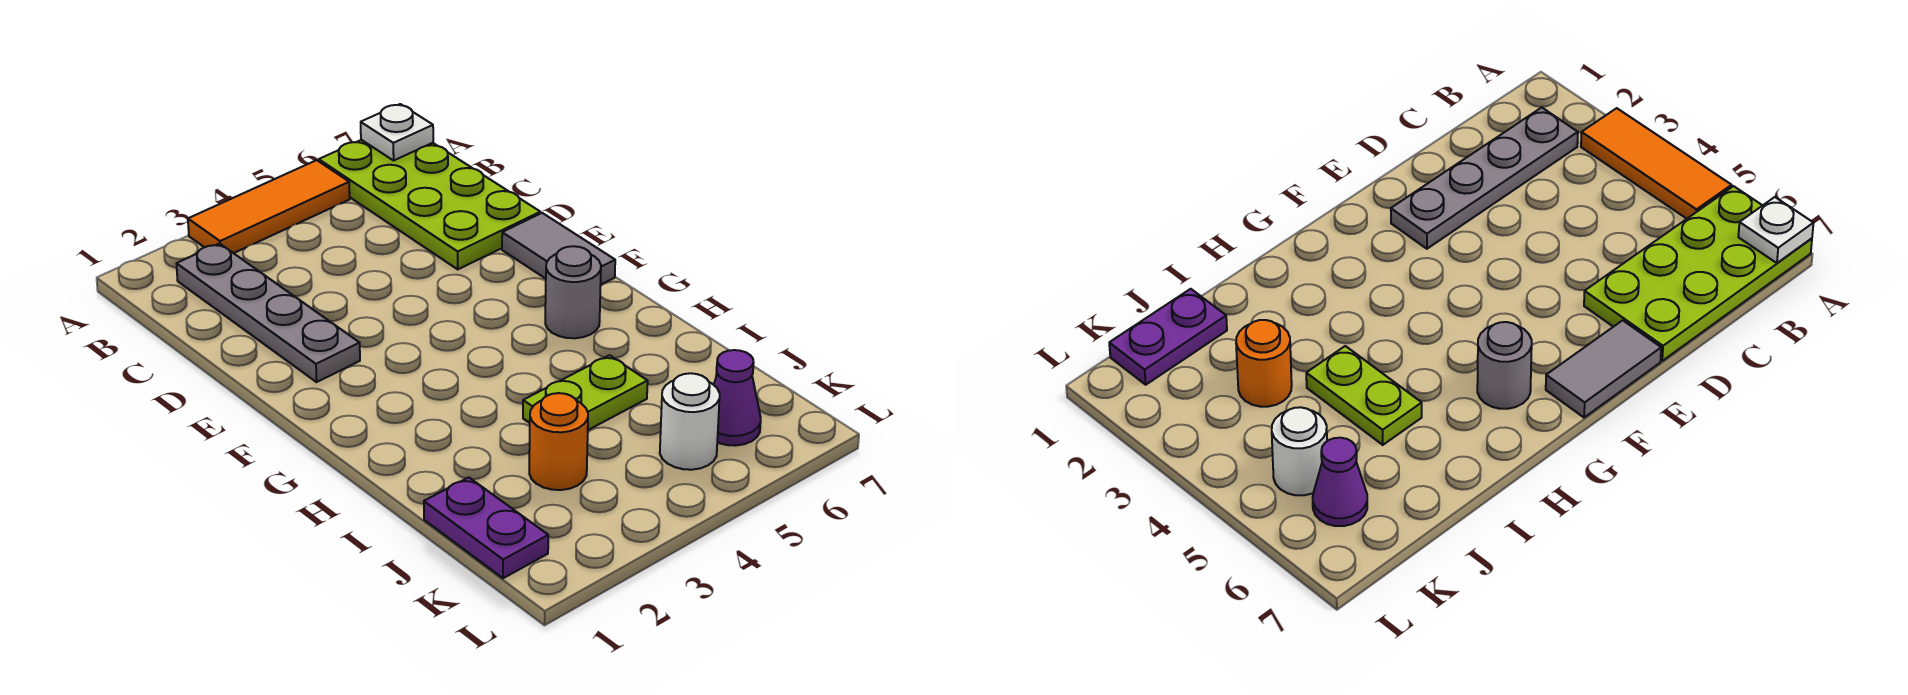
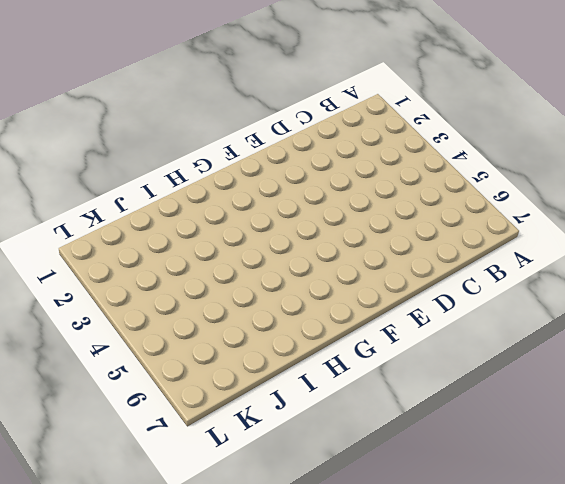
none -> orange 1x3 tile [188,160,350,253]
none -> lime 2x4 plate [319,140,540,269]

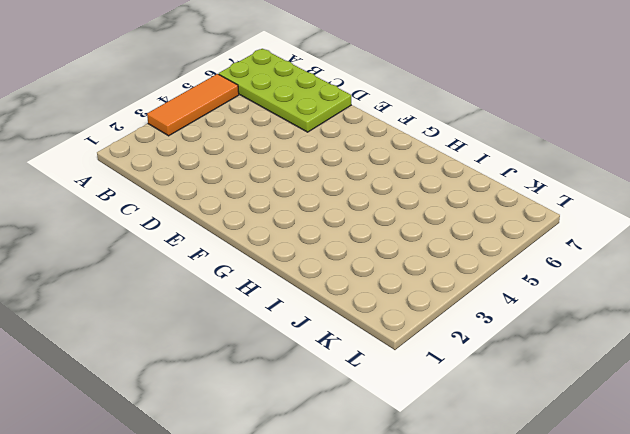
none -> grey 1x4 plate [177,244,360,382]
none -> grey 1x2 tile [502,213,615,284]

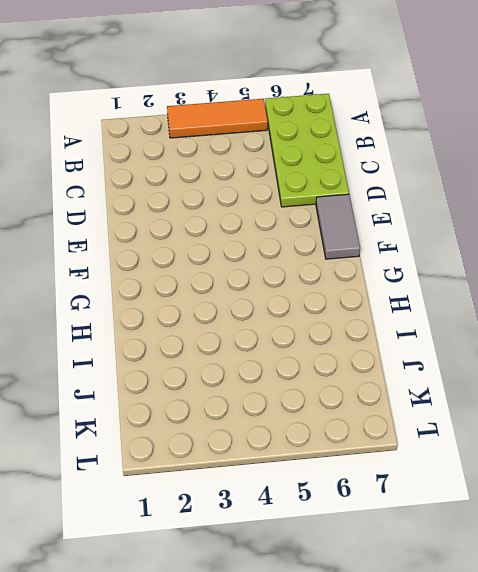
none -> grey 1x4 plate [177,244,360,382]
none -> grey 1x1 round brick [545,246,601,338]

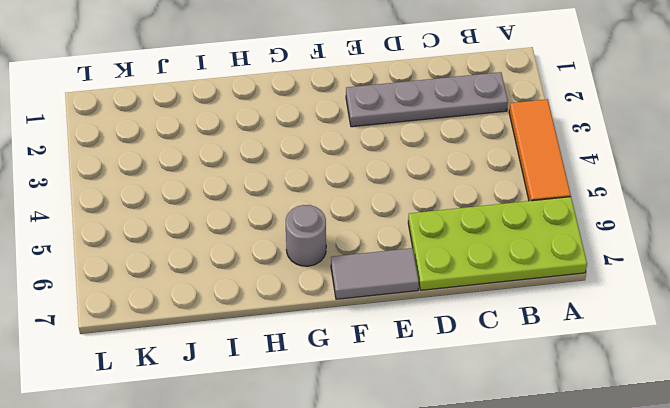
none -> lime 1x2 plate [523,355,648,430]
none -> purple 1x2 plate [424,477,548,578]

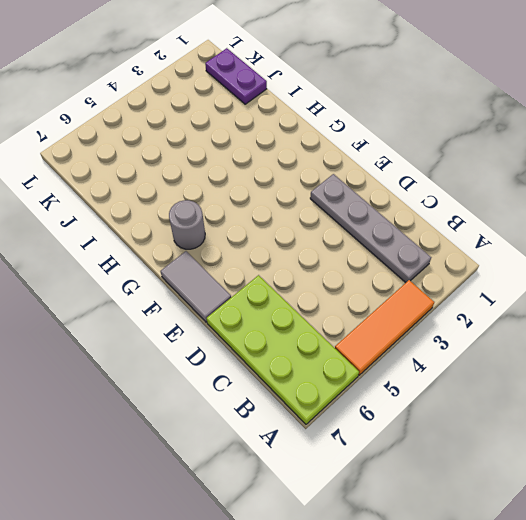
none -> lime 1x2 plate [523,355,648,430]
none -> orange 1x1 round brick [529,393,588,490]

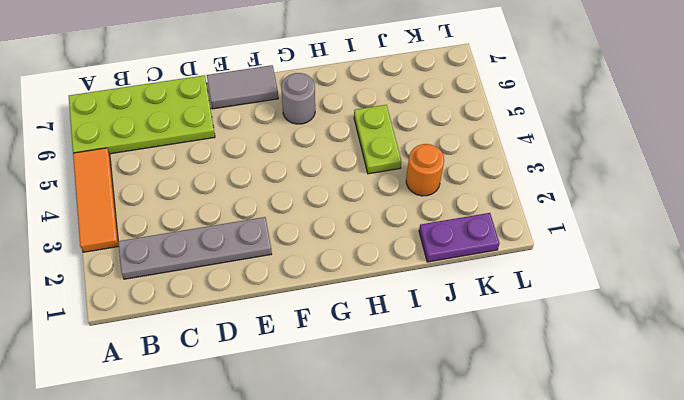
none -> white 1x1 round brick [660,373,720,470]
none -> purple 1x1 cone [714,350,761,446]

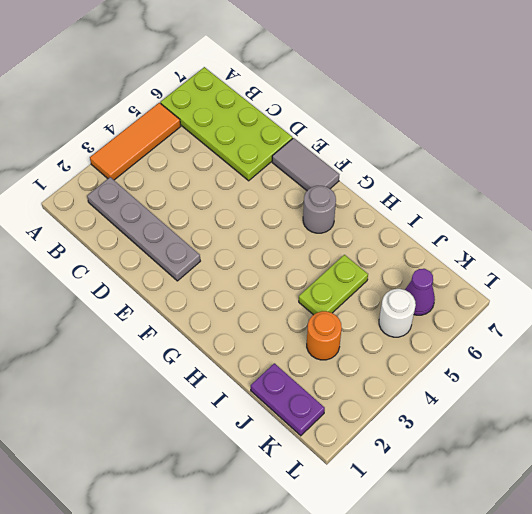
none -> white 1x1 plate [361,104,433,160]

